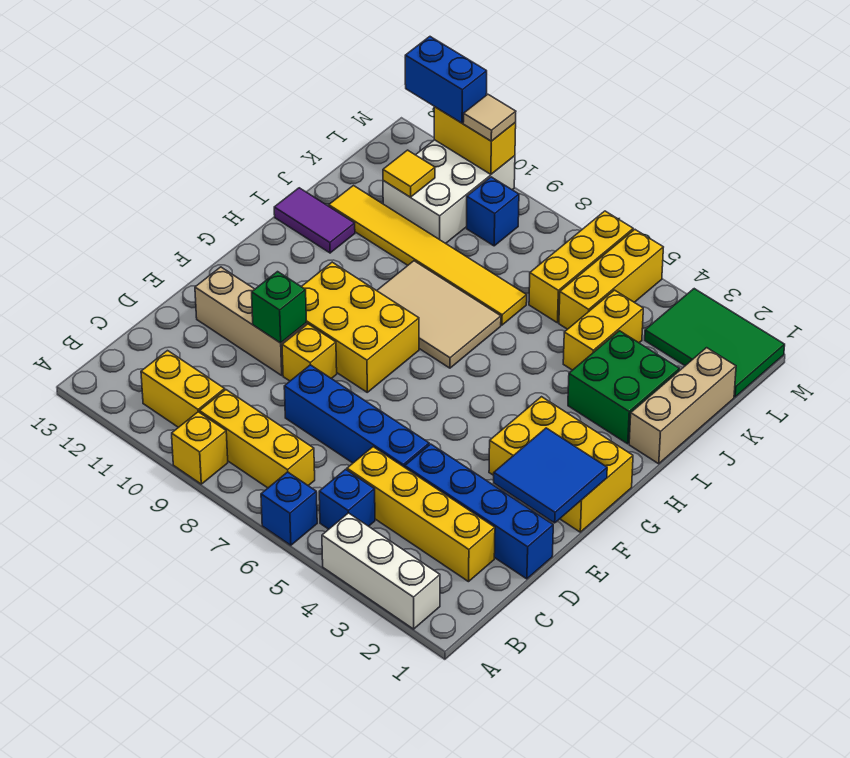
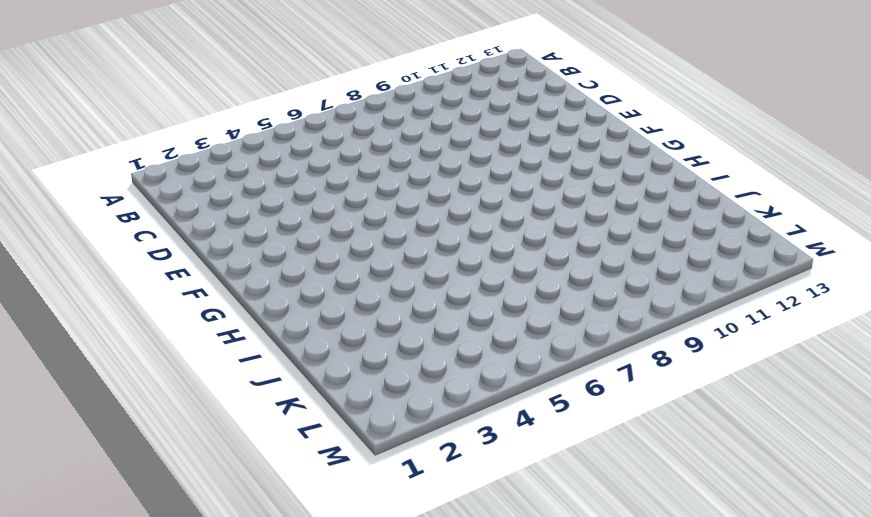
none -> white 1x3 brick [322,513,440,629]
none -> blue 1x1 brick [261,472,317,545]
none -> yellow 1x1 brick [172,412,228,484]
none -> blue 1x1 brick [319,469,375,529]

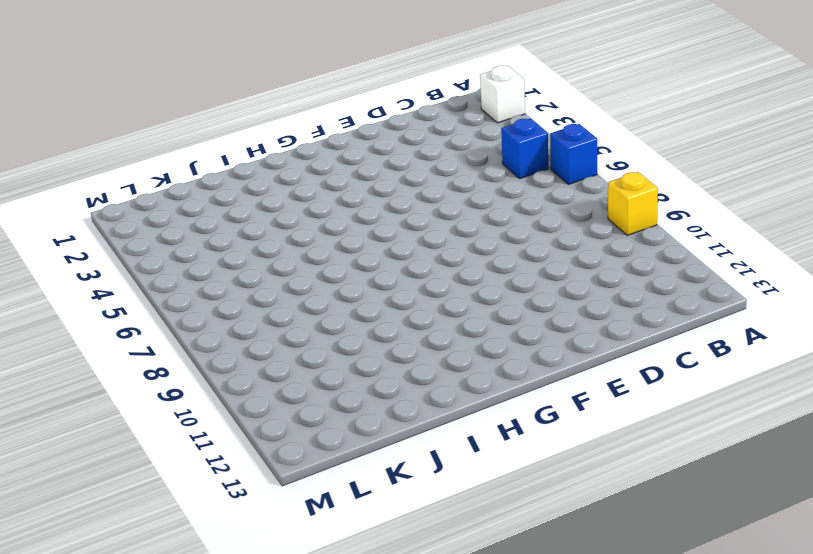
white 1x1 brick [480,65,525,123] -> white 1x3 brick [322,513,440,629]
none -> yellow 1x3 brick [200,390,315,488]
none -> yellow 1x2 brick [141,351,225,427]
none -> yellow 1x4 brick [347,447,495,582]
none -> blue 1x4 brick [405,444,553,579]

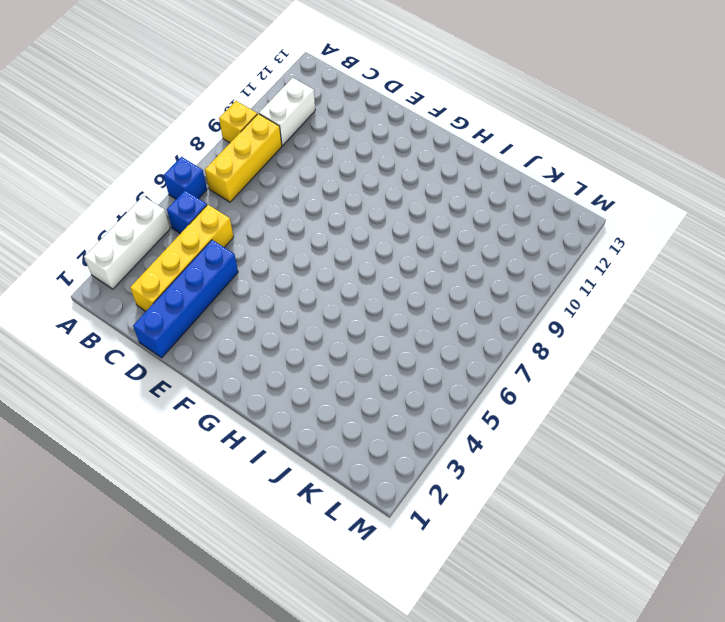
white 1x2 brick [259,78,315,145] -> yellow 1x2 brick [141,351,225,427]
none -> blue 1x4 brick [284,365,429,467]
none -> yellow 1x1 brick [282,324,337,381]
none -> tan 1x3 brick [195,267,307,375]
none -> yellow 2x3 brick [489,397,633,532]

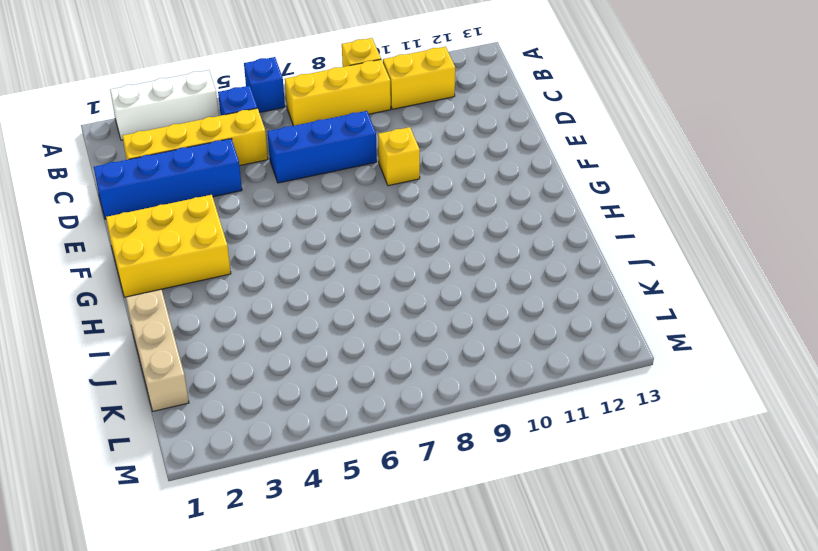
blue 1x3 brick [267,111,377,183] -> blue 1x4 brick [284,365,429,467]
none -> tan 1x3 brick [195,267,307,375]
none -> yellow 2x3 brick [301,262,419,392]
none -> tan 2x3 tile [377,261,501,368]
none -> green 2x2 brick [568,331,680,444]

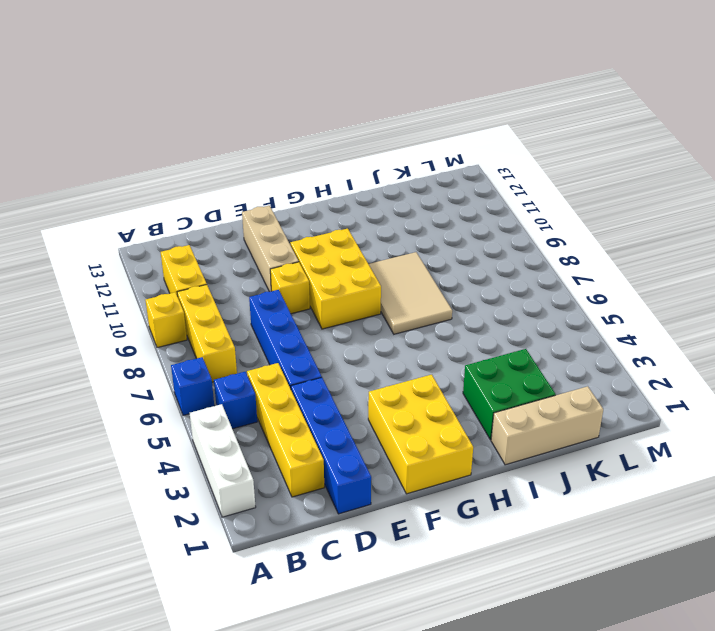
none -> purple 1x2 tile [274,188,355,253]
none -> yellow 1x2 brick [563,290,643,370]
none -> yellow 1x6 tile [329,186,527,325]
none -> yellow 1x3 brick [559,230,663,329]

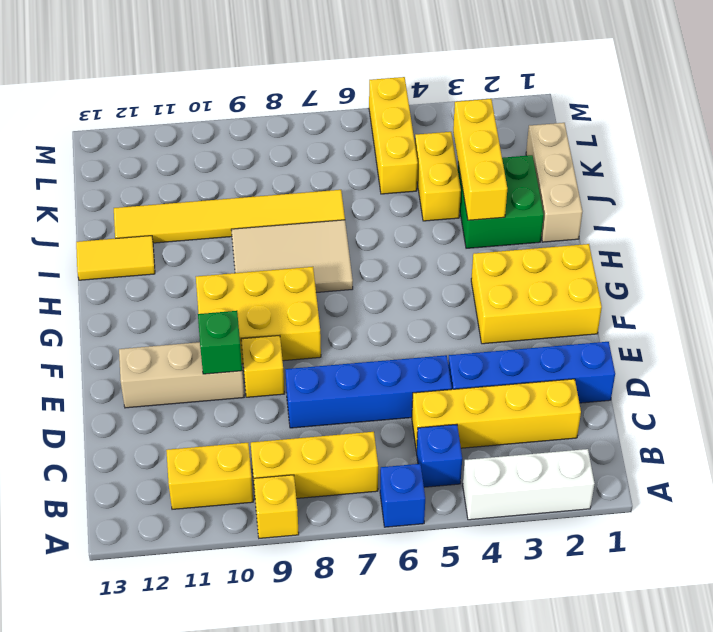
yellow 1x3 brick [453,99,507,220] -> yellow 1x3 brick moved to [529,211,633,323]
yellow 1x2 tile [76,236,155,280] -> purple 1x2 tile [274,188,355,253]
none -> white 2x3 brick [383,140,515,243]
none -> green 2x3 tile [645,289,785,397]
none -> blue 1x1 brick [467,177,519,246]
none -> blue 2x2 tile [494,428,607,523]

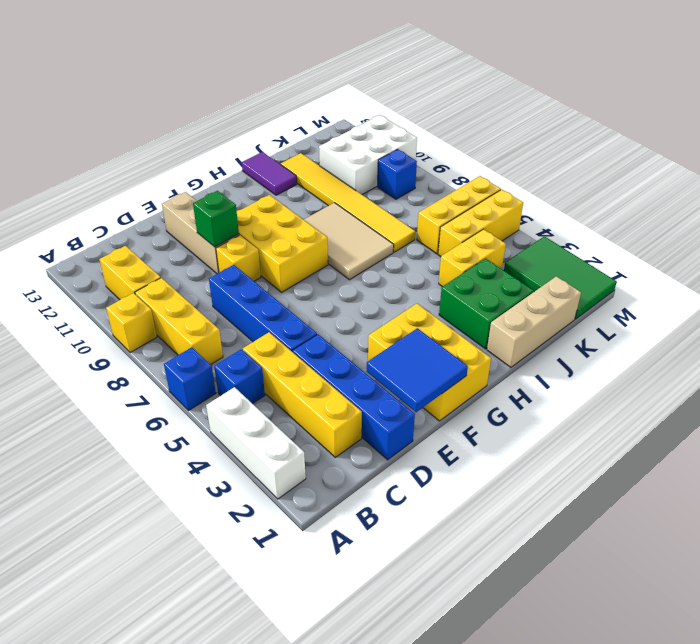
none -> yellow 1x1 tile [383,150,435,197]
none -> yellow 1x2 brick [434,107,516,174]
none -> tan 1x1 tile [463,94,516,141]
none -> blue 1x2 brick [405,37,487,123]

